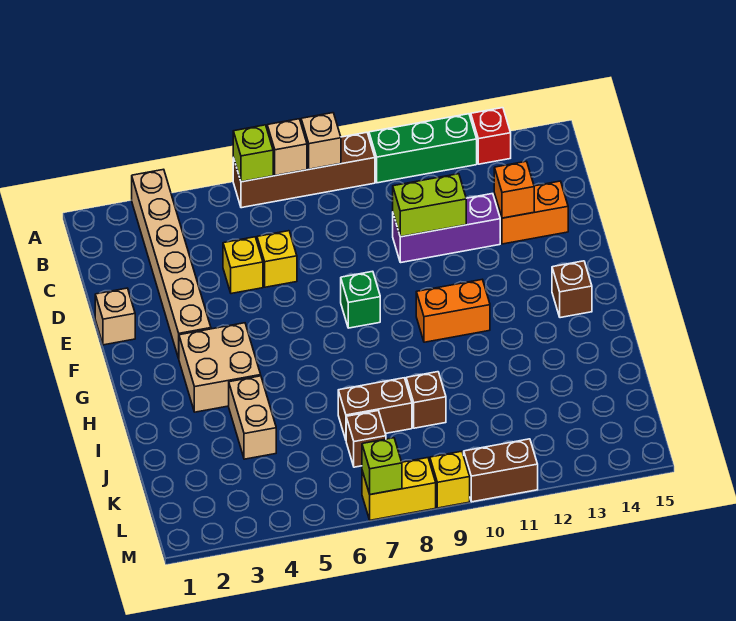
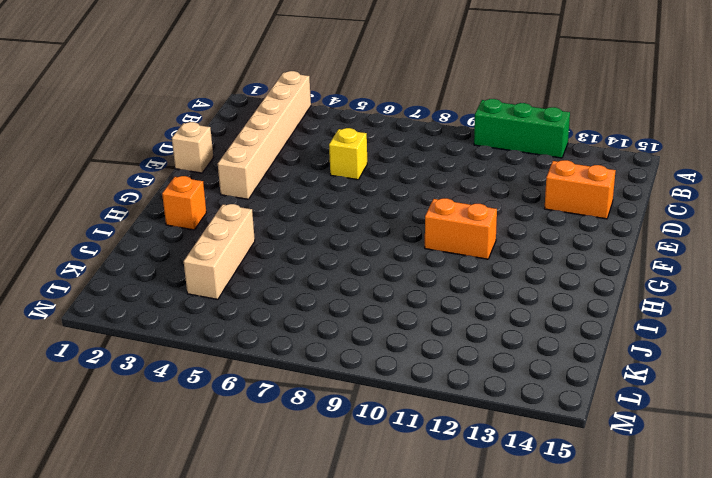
orange 1x1 brick [162,176,206,230] -> orange 1x1 brick moved to [494,161,534,218]
tan 1x3 brick [184,204,255,300] -> tan 1x2 brick [229,376,276,459]
none -> brown 1x4 brick [233,132,375,208]
none -> red 1x1 brick [471,108,511,164]
none -> yellow 1x1 brick [223,237,263,294]

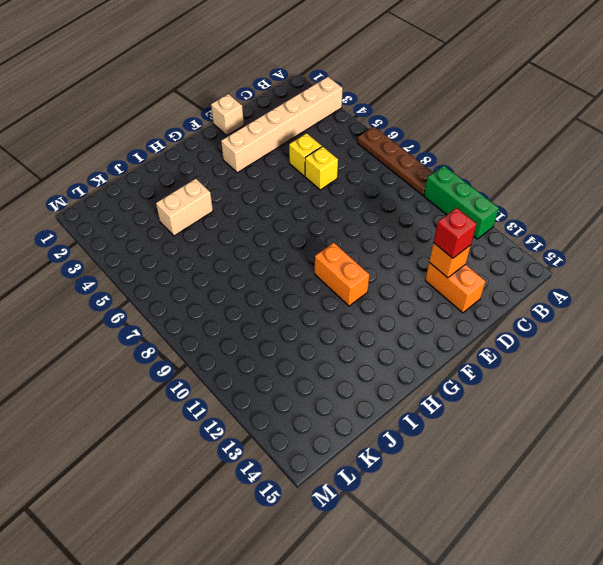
brown 1x4 plate [357,127,433,195] -> brown 1x4 brick [233,132,375,208]
red 1x1 brick [433,208,477,258] -> red 1x1 brick moved to [471,108,511,164]
none -> purple 1x3 brick [393,194,500,263]
none -> green 1x1 brick [341,271,380,328]
none -> tan 2x2 brick [179,323,261,412]

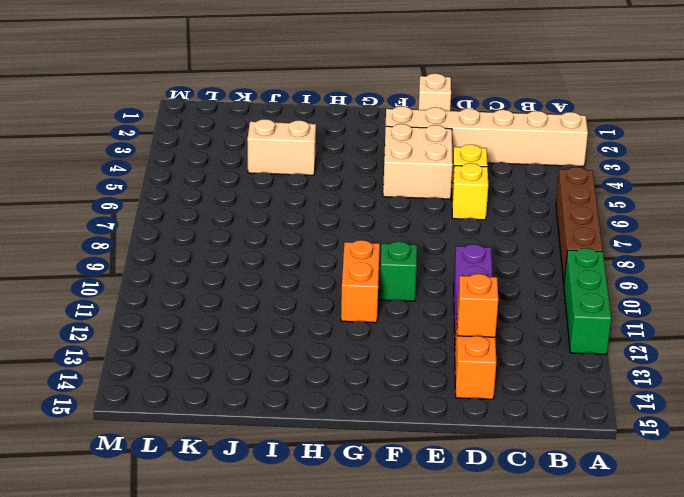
tan 2x2 brick [383,124,453,199] -> tan 2x2 brick moved to [179,323,261,412]
green 1x1 brick [380,242,417,301] -> green 1x1 brick moved to [341,271,380,328]
none -> red 1x1 brick [471,108,511,164]
none -> brown 1x1 brick [552,261,592,318]
none -> brown 1x2 brick [338,378,412,440]

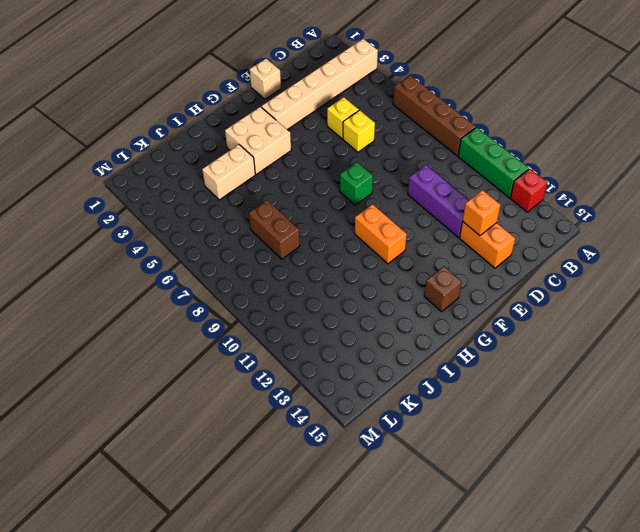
none -> brown 1x1 brick [406,372,446,428]
none -> brown 1x1 brick [346,411,386,467]
none -> yellow 1x2 brick [362,458,436,520]

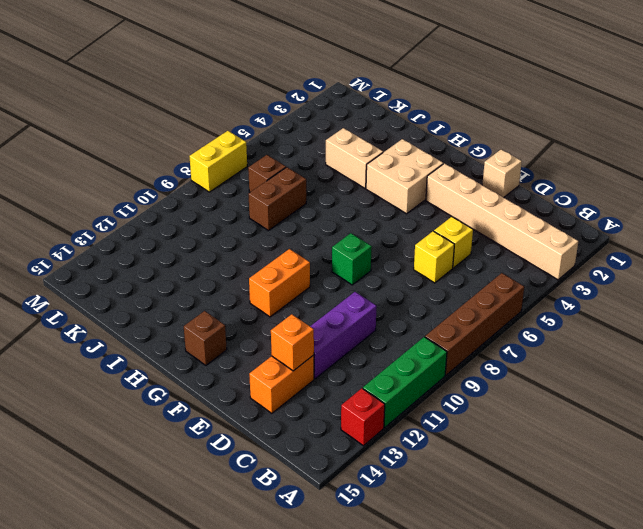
none -> brown 1x1 brick [406,372,446,428]
none -> yellow 1x1 brick [430,451,470,508]
none -> brown 1x2 brick [464,439,538,502]

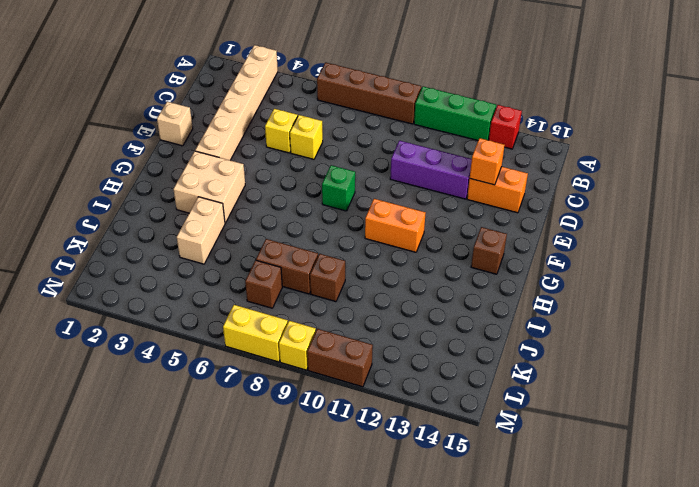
none -> lime 1x1 brick [233,125,273,182]
none -> tan 1x1 brick [267,119,307,176]
none -> tan 1x1 brick [301,113,341,169]

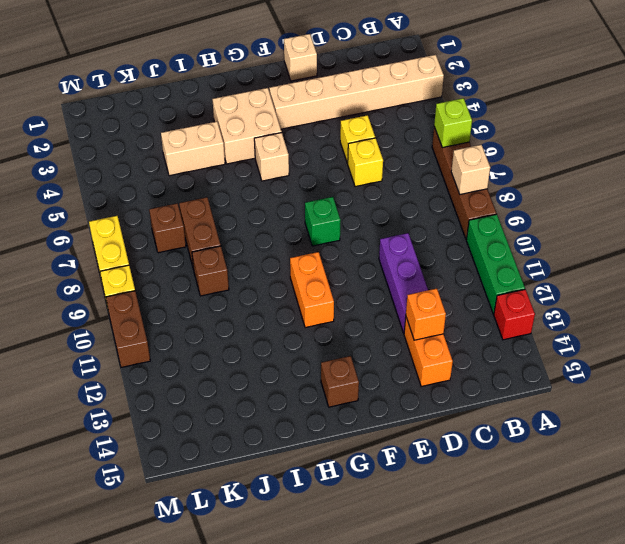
tan 1x1 brick [254,133,289,181] -> tan 1x1 brick moved to [267,119,307,176]
none -> lime 1x2 brick [393,174,466,237]
none -> lime 1x1 brick [362,438,402,494]

